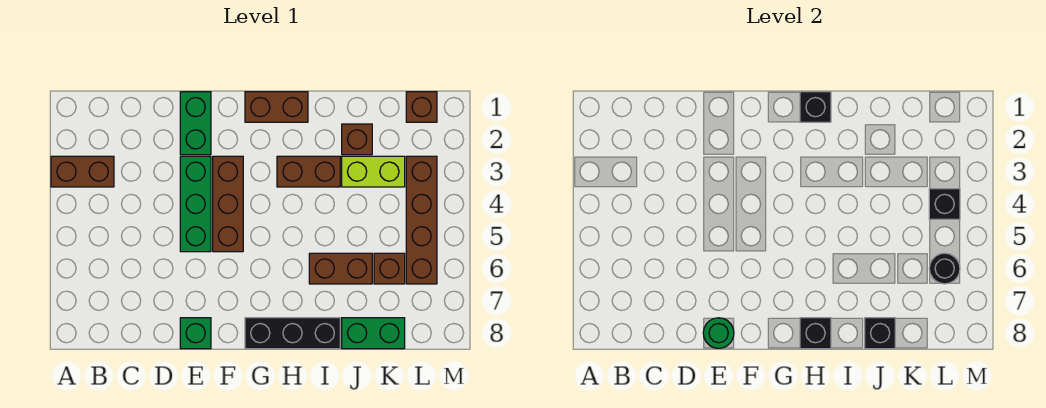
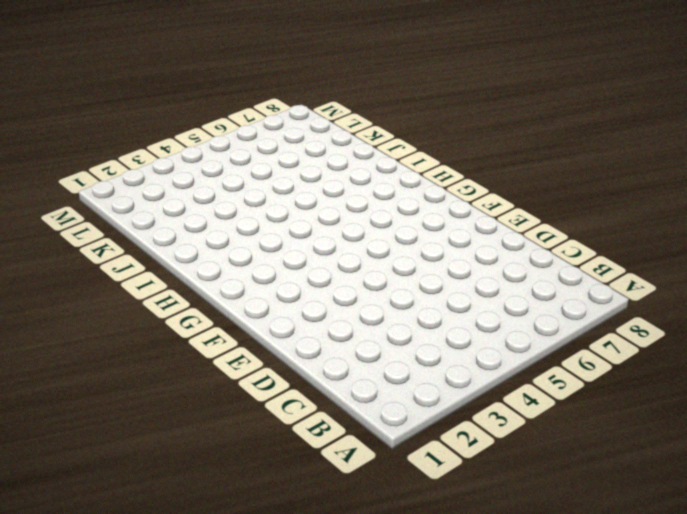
none -> brown 1x2 brick [51,156,114,187]
none -> green 1x2 brick [180,92,211,155]
none -> green 1x3 brick [180,156,211,252]

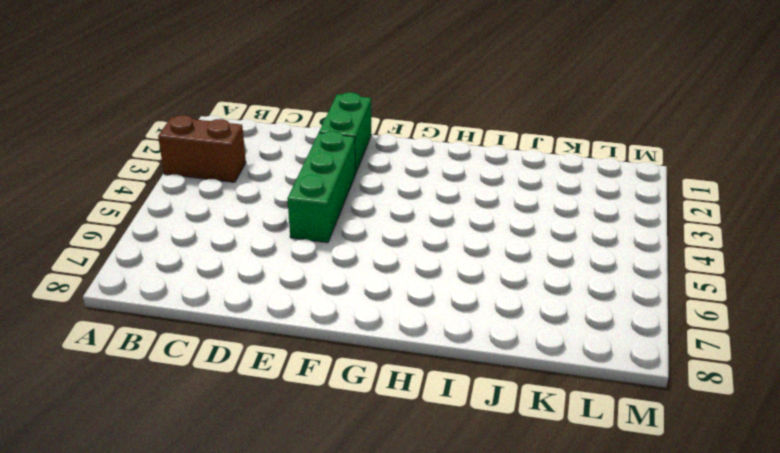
none -> green 1x1 brick [180,318,211,349]
none -> brown 1x3 brick [213,156,243,252]
none -> brown 1x2 brick [245,92,308,122]

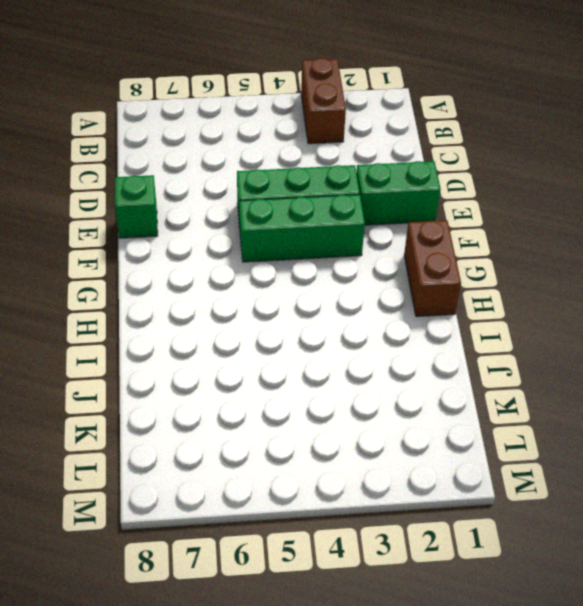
green 1x3 brick [239,194,365,262] -> brown 1x3 brick [213,156,243,252]
none -> black 1x3 brick [245,318,340,349]
none -> brown 1x2 brick [277,156,340,187]
none -> brown 1x2 brick [309,253,372,284]

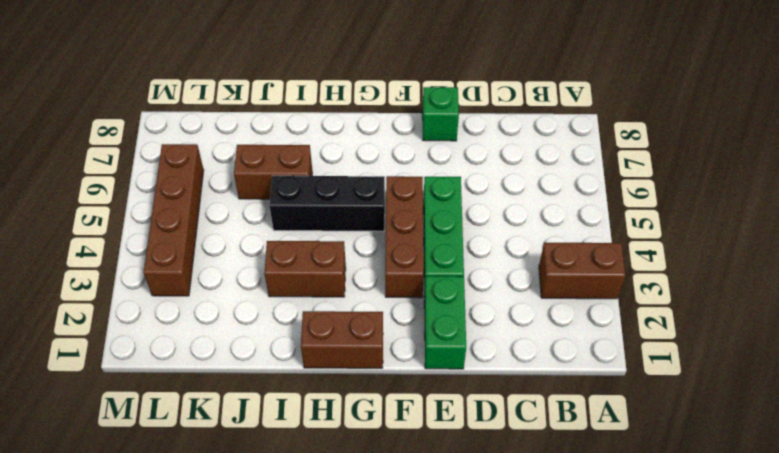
black 1x3 brick [270,176,385,231] -> black 1x3 brick moved to [245,318,340,349]
none -> brown 1x1 brick [342,124,372,155]
none -> lime 1x2 brick [342,156,405,187]
none -> green 1x2 brick [342,318,405,349]

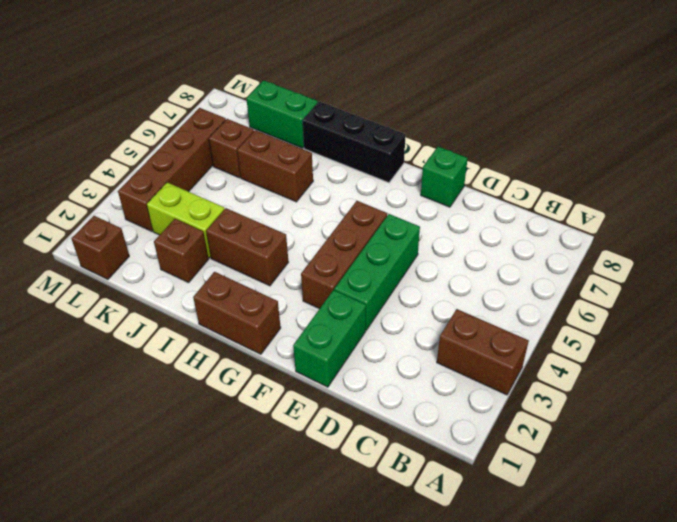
none -> green 1x1 round brick [703,318,734,348]
none -> black 1x1 brick [800,92,831,122]
none -> black 1x1 brick [800,318,831,349]

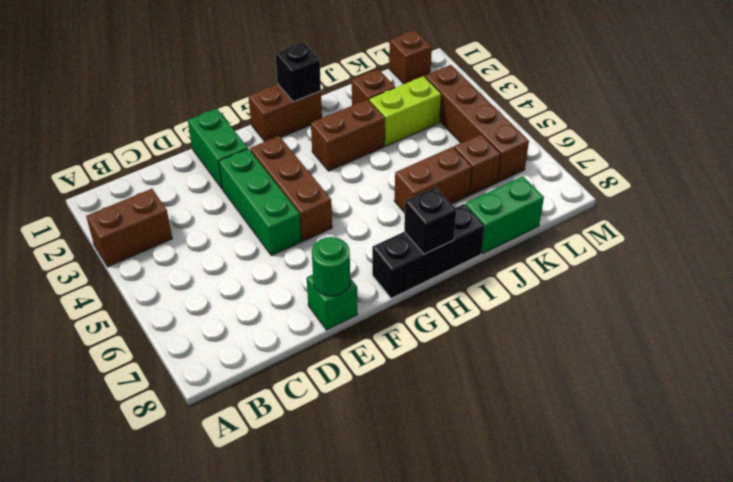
none -> black 1x1 brick [865,318,895,349]
none -> black 1x1 brick [929,189,960,219]
none -> black 1x1 round brick [929,253,960,284]

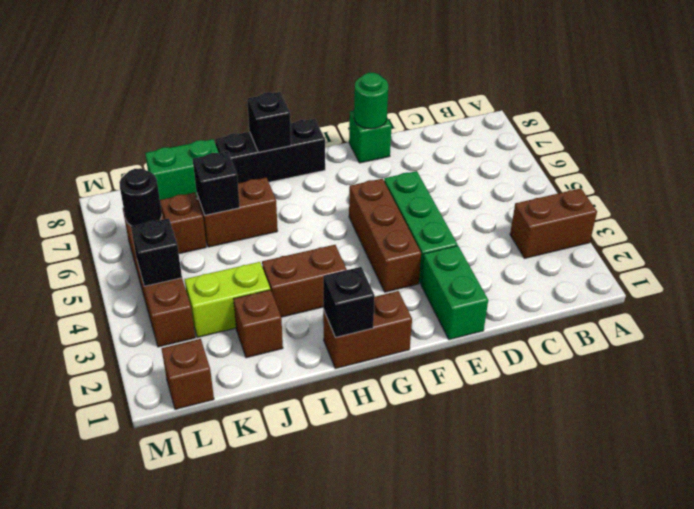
black 1x1 brick [193,151,240,215] -> black 1x1 brick moved to [865,318,895,349]

